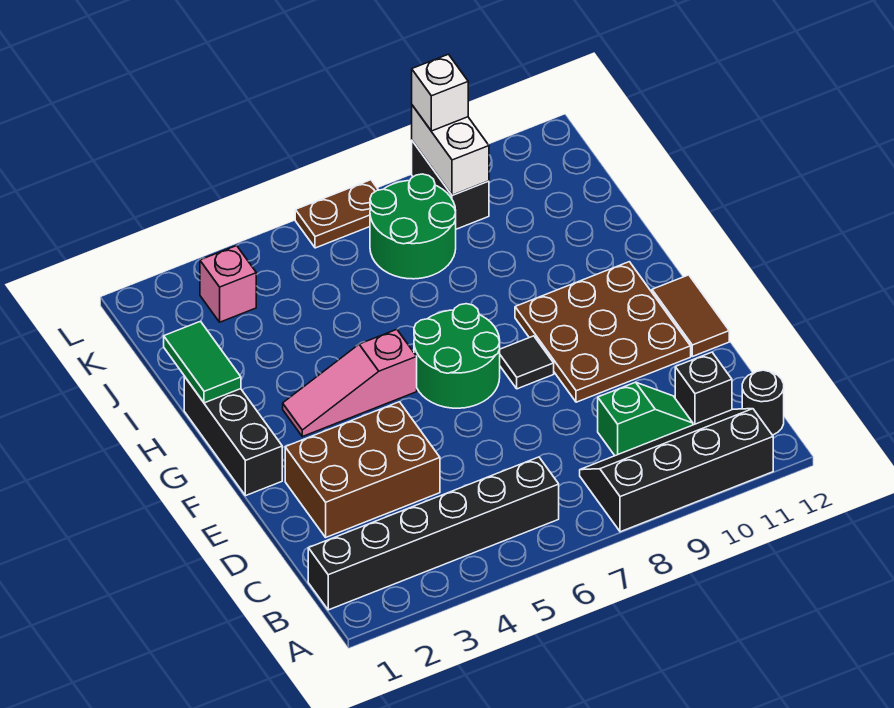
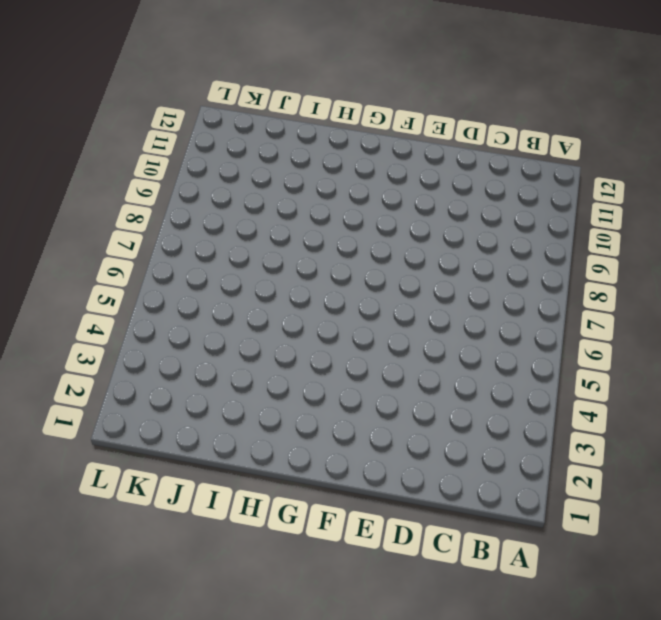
none -> black 2x4 slope [580,409,773,532]
none -> black 1x6 brick [308,457,559,610]
none -> black 1x1 round brick [742,370,784,435]

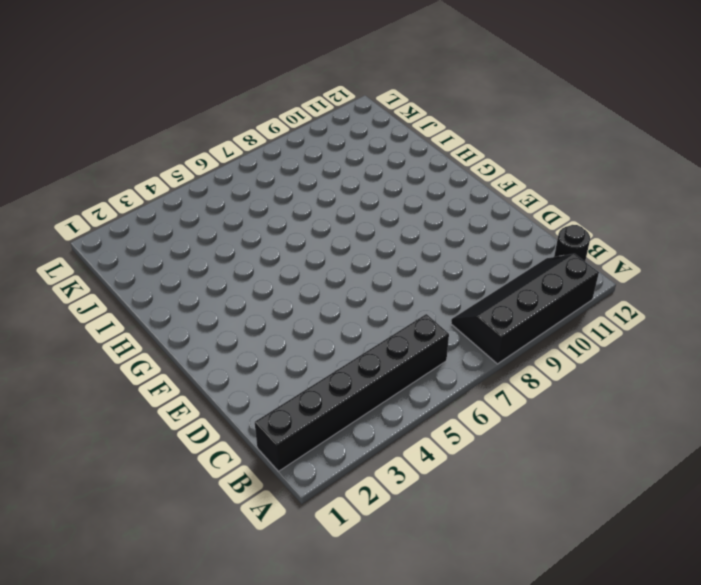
none -> green 1x2 slope [598,382,693,456]
none -> black 1x1 brick [675,352,732,425]
none -> brown 2x3 brick [285,402,440,537]

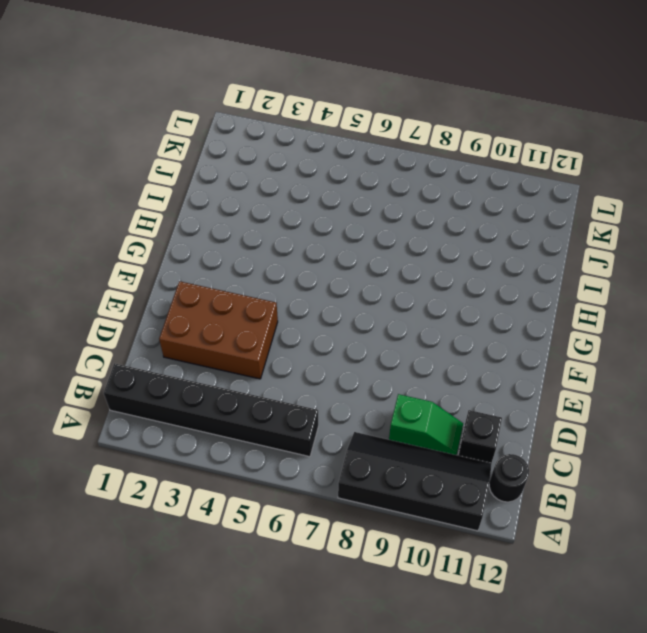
none -> brown 3x3 plate [515,262,691,402]
none -> brown 1x2 tile [652,275,729,356]
none -> black 1x3 brick [184,377,282,496]

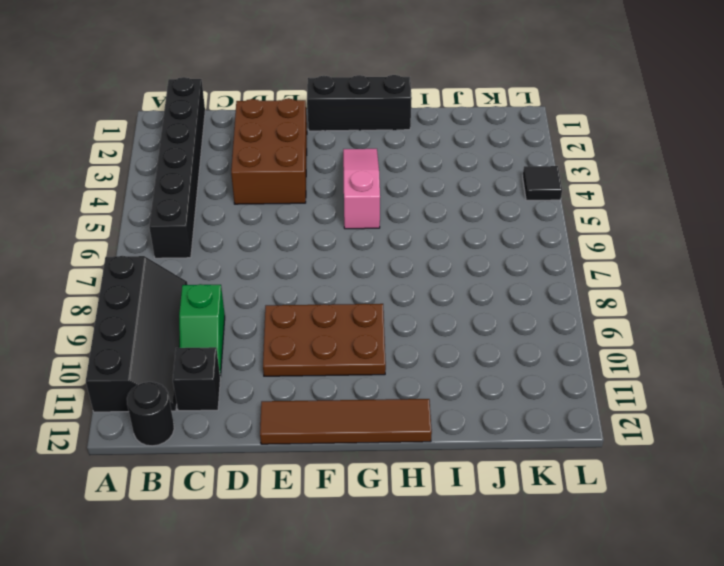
brown 2x3 plate [263,304,386,376] -> brown 3x3 plate [515,262,691,402]
brown 1x4 tile [260,399,432,444] -> brown 1x2 tile [652,275,729,356]
black 1x1 tile [523,166,562,200] -> black 1x1 tile moved to [500,336,554,389]
none -> green 2x2 round brick [414,304,500,408]
none -> green 2x2 round brick [370,174,456,279]
none -> pink 1x1 brick [200,246,256,322]

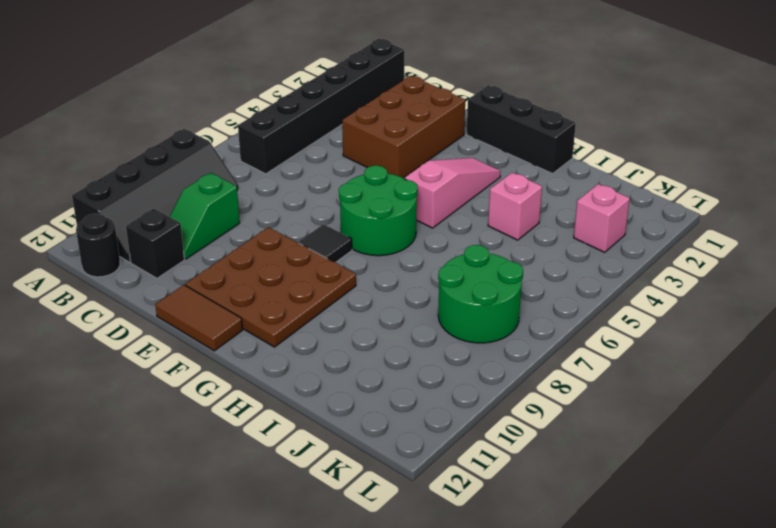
pink 1x1 brick [488,173,542,240] -> none
none -> black 1x2 brick [412,141,489,229]
none -> brown 1x2 plate [295,180,378,248]
none -> green 1x2 tile [164,321,241,403]

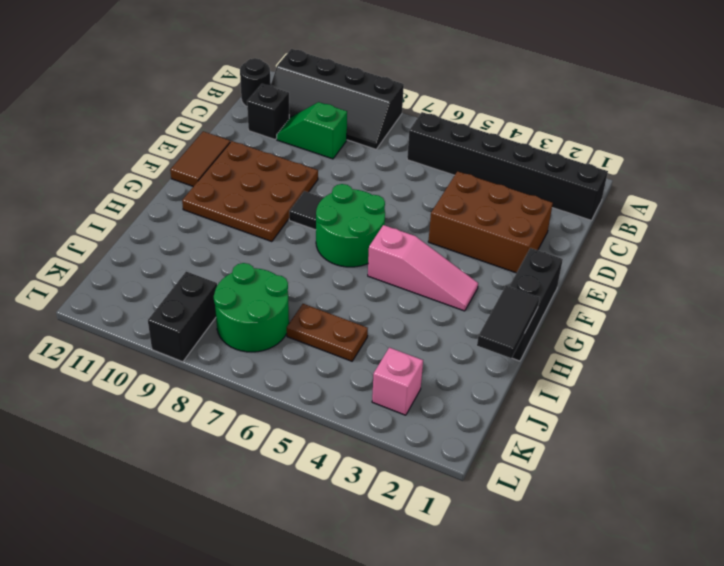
black 1x2 tile [477,286,540,358] -> green 1x2 tile [164,321,241,403]
brown 1x2 plate [287,304,368,361] -> brown 1x2 plate moved to [295,180,378,248]
none -> white 1x2 brick [412,105,489,195]
none -> white 1x1 brick [412,54,468,131]

